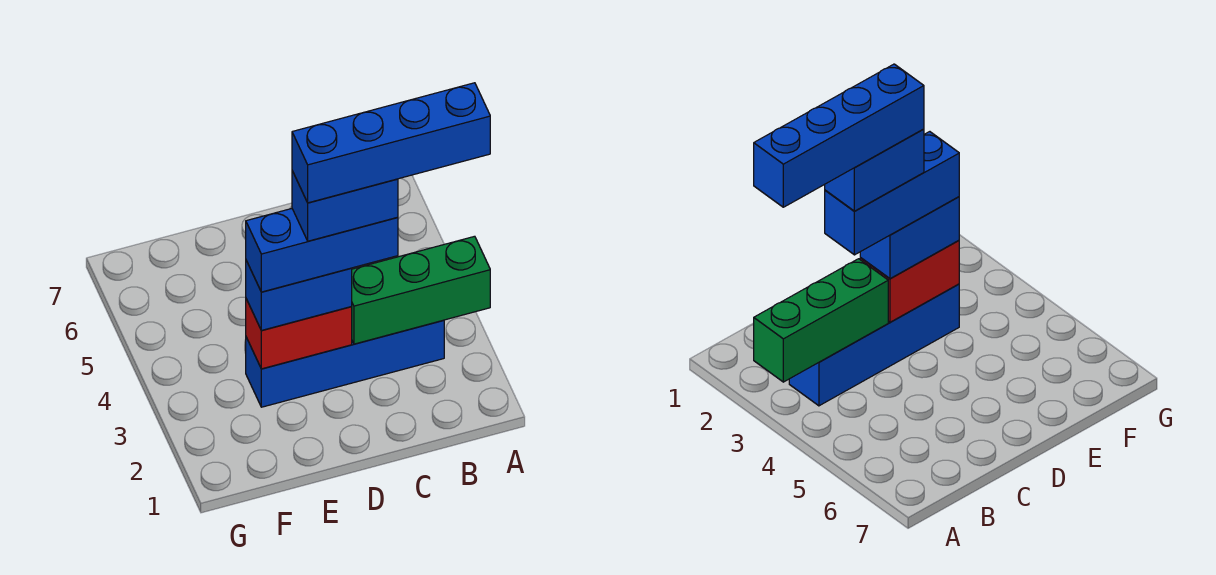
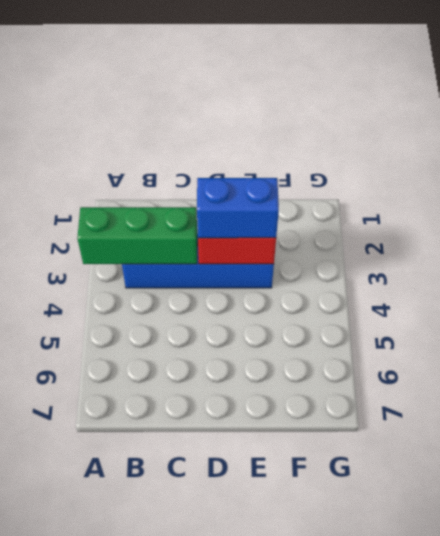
none -> blue 1x3 brick [246,209,398,292]
none -> blue 1x2 brick [292,171,398,241]

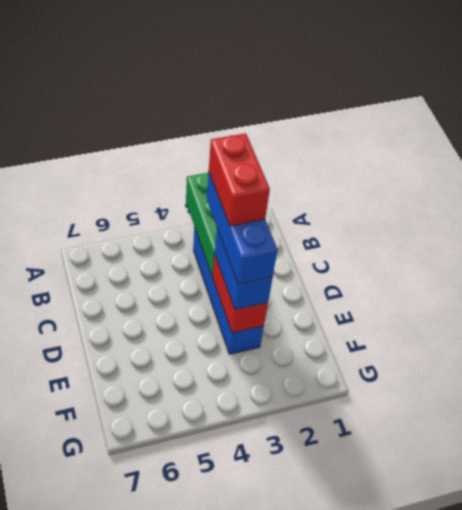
red 1x2 brick [209,133,270,226] -> blue 1x2 brick [292,171,398,241]
none -> blue 1x4 brick [292,83,490,203]

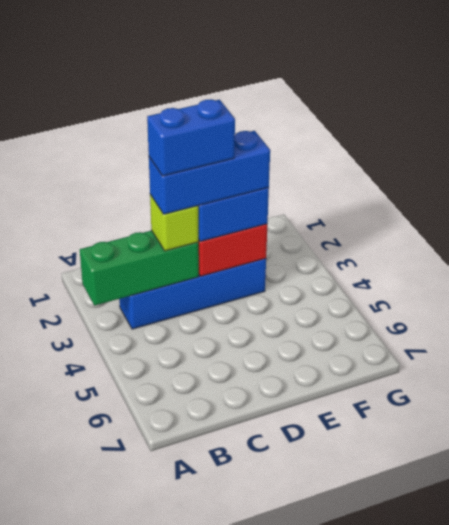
lime 1x1 brick [150,195,198,251] -> none
none -> blue 1x4 brick [292,83,490,203]

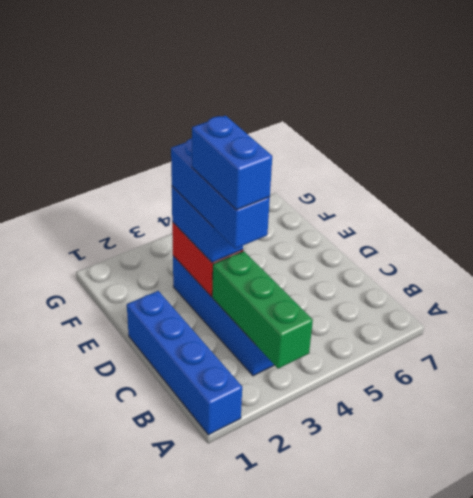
blue 1x4 brick [127,291,242,435] -> blue 1x4 brick moved to [292,83,490,203]

